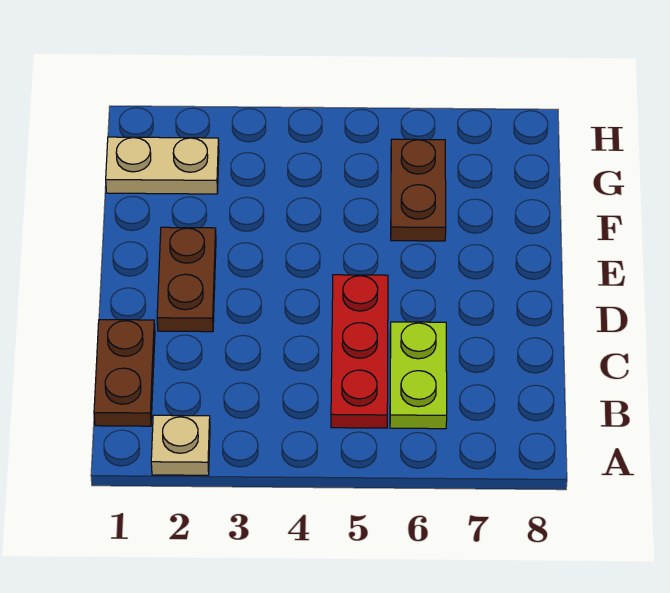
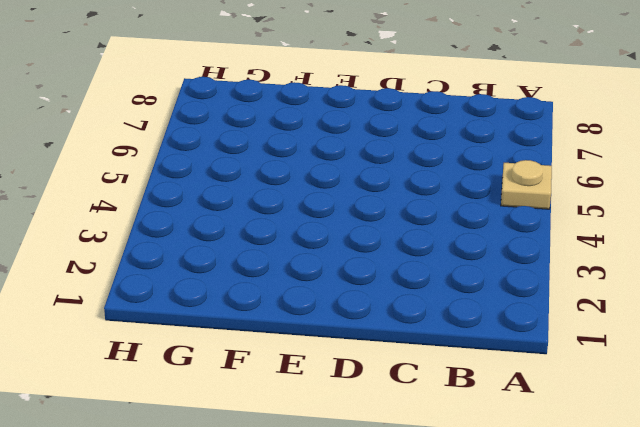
tan 1x1 plate [501,160,552,209] -> tan 1x1 plate moved to [151,415,210,475]
none -> brown 1x2 plate [94,320,155,426]
none -> red 1x3 plate [331,275,388,428]

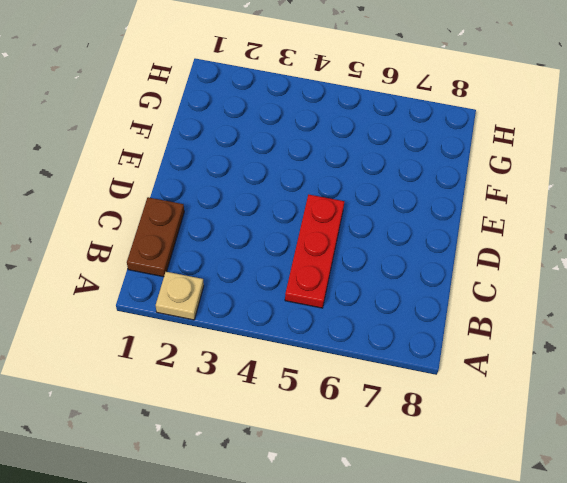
none -> lime 1x2 plate [390,322,447,429]
none -> brown 1x2 plate [157,227,216,332]

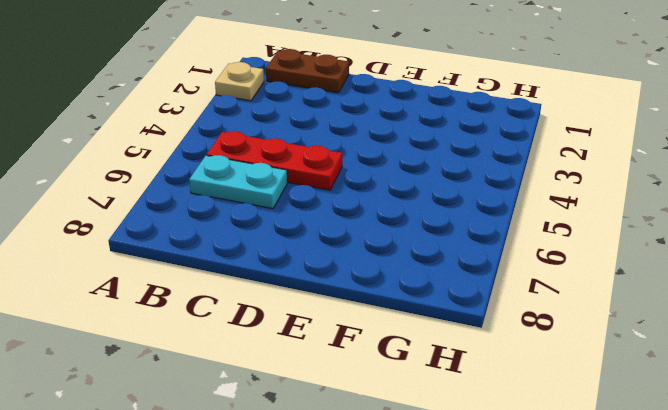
cyan 1x2 plate [189,155,287,209] -> lime 1x2 plate [390,322,447,429]
none -> brown 1x2 plate [157,227,216,332]
none -> brown 1x2 plate [391,139,446,241]

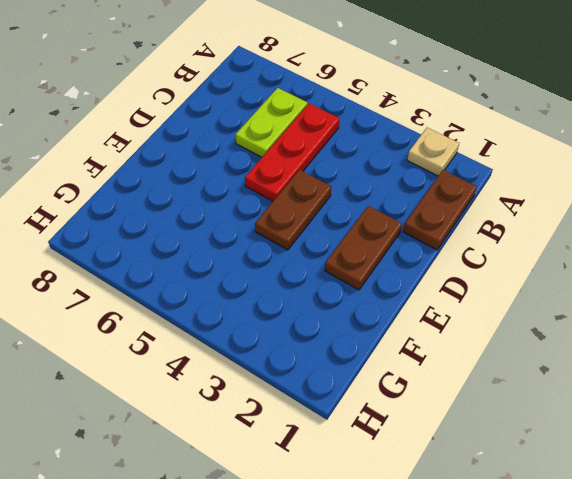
brown 1x2 plate [255,170,331,250] -> brown 1x2 plate moved to [391,139,446,241]
none -> tan 1x2 plate [106,137,219,194]

